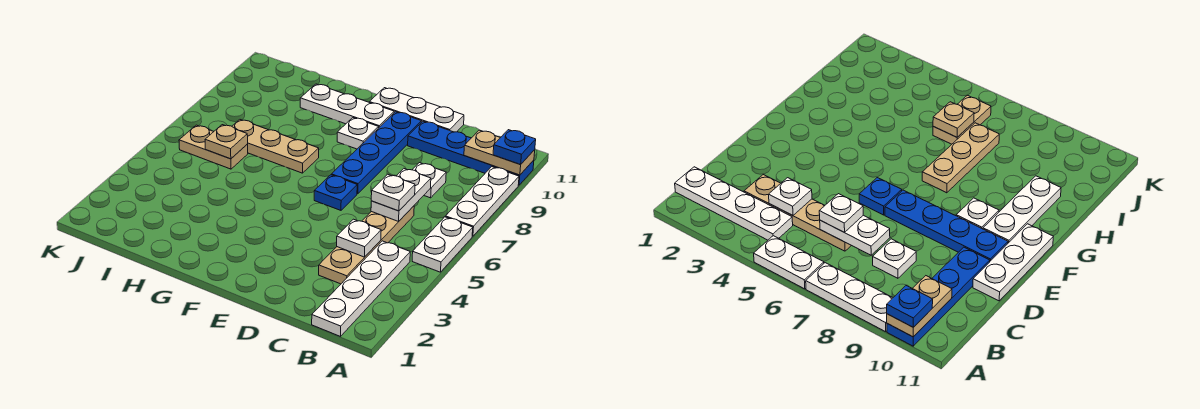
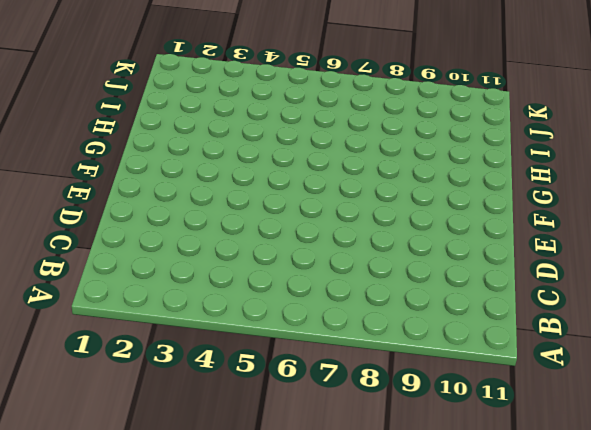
none -> white 1x2 plate [412,217,473,272]
none -> white 1x3 plate [446,167,519,236]
none -> blue 1x4 plate [408,121,534,185]

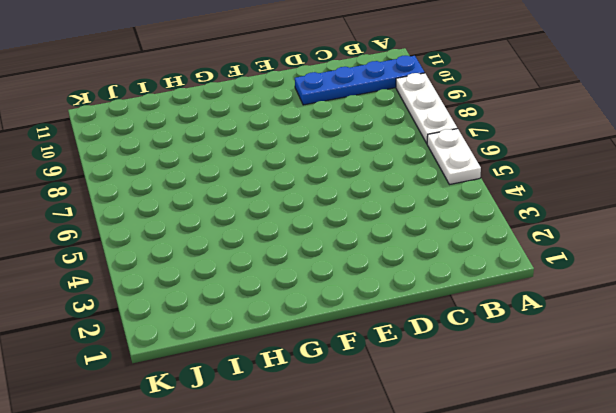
none -> white 1x4 plate [312,241,410,336]
none -> tan 1x4 plate [319,206,414,284]
none -> white 1x1 plate [412,163,446,198]

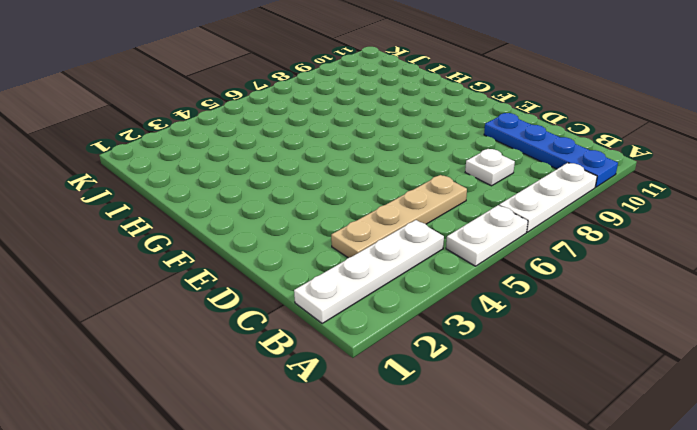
none -> white 1x3 plate [369,88,464,132]
none -> blue 1x1 plate [314,175,357,210]
none -> blue 1x4 plate [331,112,421,194]

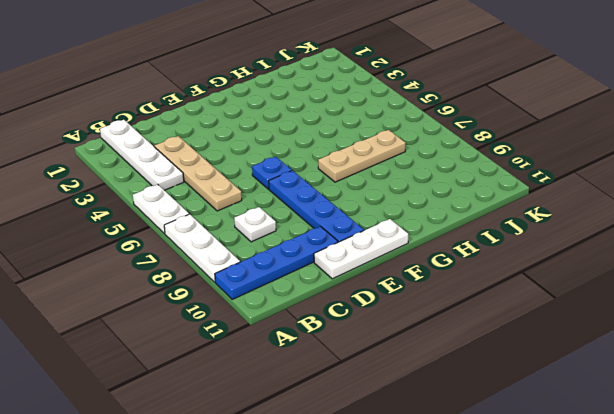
none -> white 1x1 plate [337,118,379,149]
none -> white 1x3 plate [300,84,394,127]
none -> tan 1x2 plate [179,125,248,169]

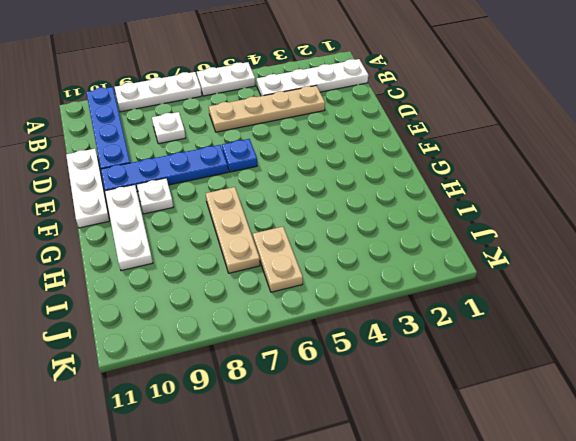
none -> tan 1x2 plate [464,130,535,175]
none -> white 1x1 plate [337,219,381,257]
none -> white 1x2 plate [371,169,431,221]

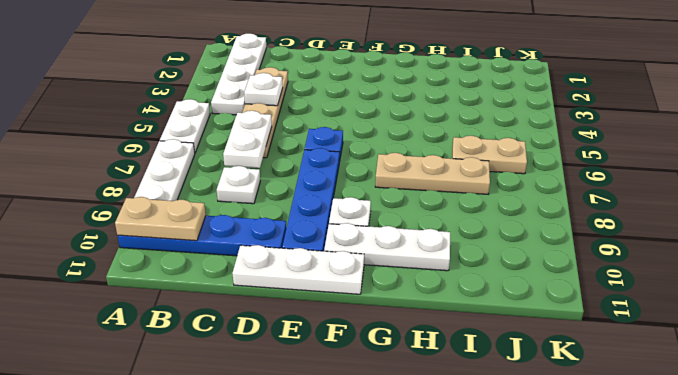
none -> tan 1x1 plate [205,125,248,159]
none -> blue 1x1 plate [493,130,536,165]
none -> white 1x1 plate [371,174,415,211]

